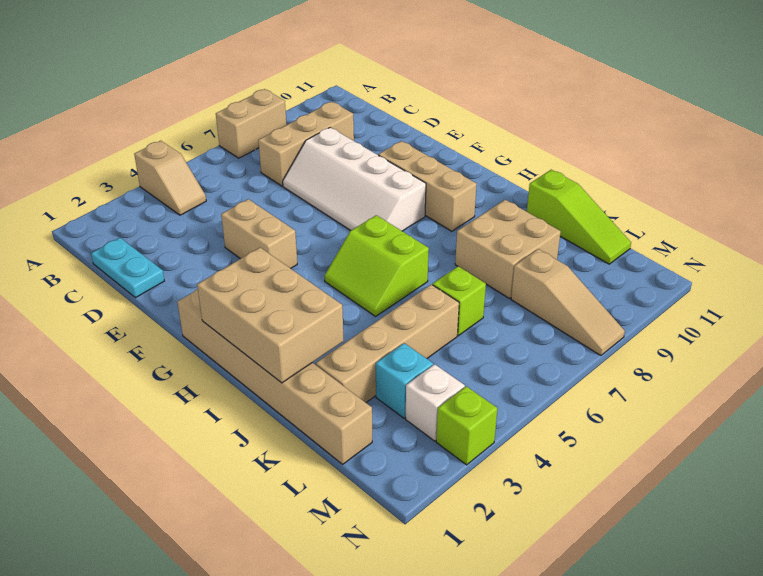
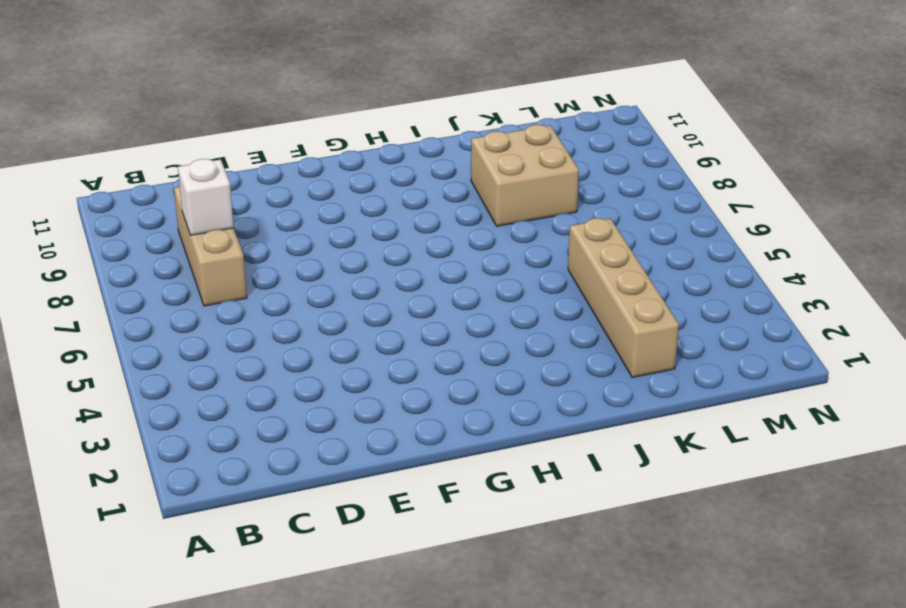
white 1x1 brick [178,159,234,235] -> white 1x1 brick moved to [406,364,465,441]
none -> tan 1x2 slope [134,141,206,215]
none -> tan 1x2 brick [216,89,286,158]
none -> cyan 1x2 plate [91,238,164,298]

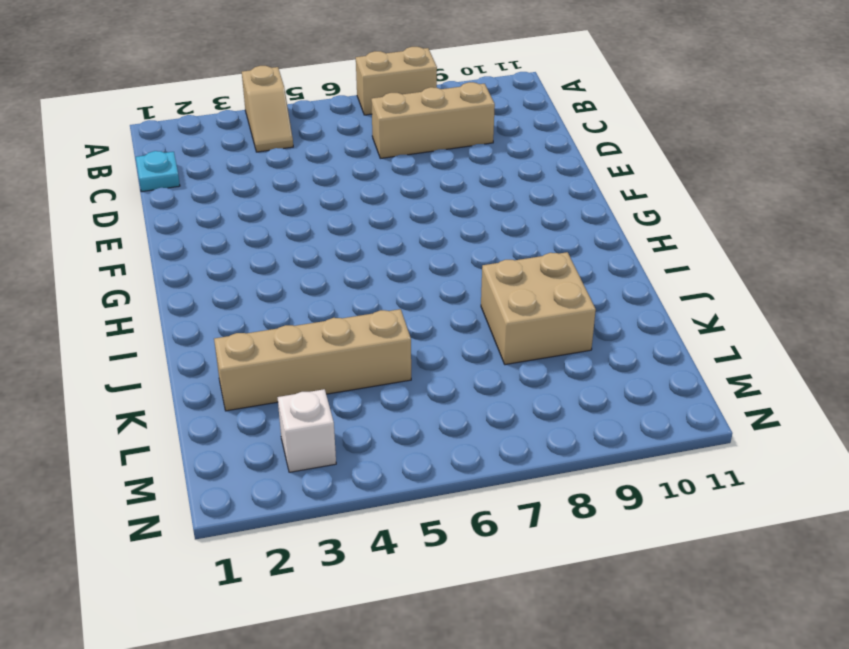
cyan 1x1 plate [136,151,180,192] -> cyan 1x2 plate [91,238,164,298]
none -> white 2x4 slope [283,127,426,231]
none -> tan 1x2 brick [221,199,297,268]
none -> tan 1x3 brick [378,141,477,231]

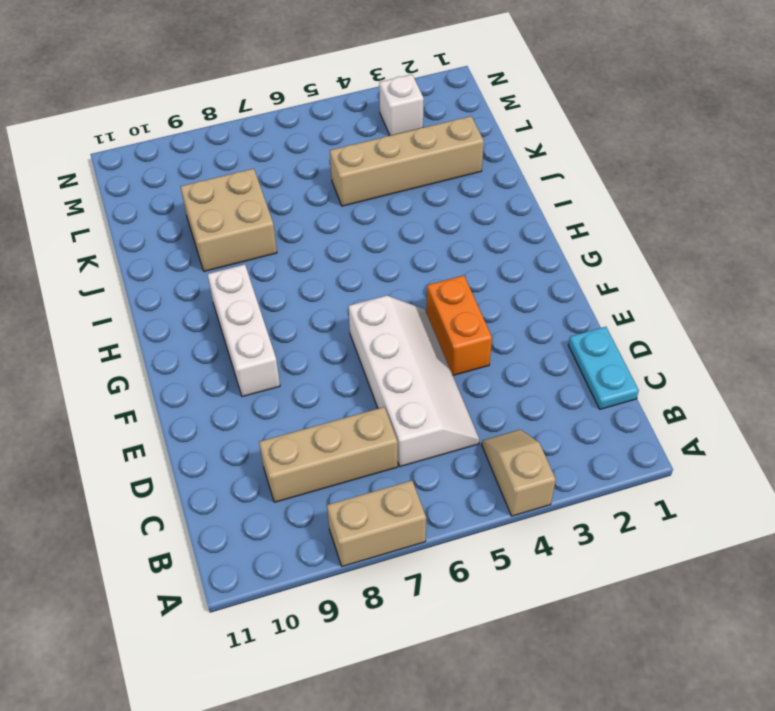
white 2x4 slope [349,296,479,467] -> white 2x4 slope moved to [283,127,426,231]
orange 1x2 brick [427,275,492,375] -> tan 1x2 brick [221,199,297,268]
white 1x3 brick [208,264,280,397] -> tan 1x3 brick [378,141,477,231]
none -> tan 1x6 brick [177,289,372,464]
none -> lime 2x2 slope [325,215,429,316]
none -> lime 1x3 slope [527,170,631,264]

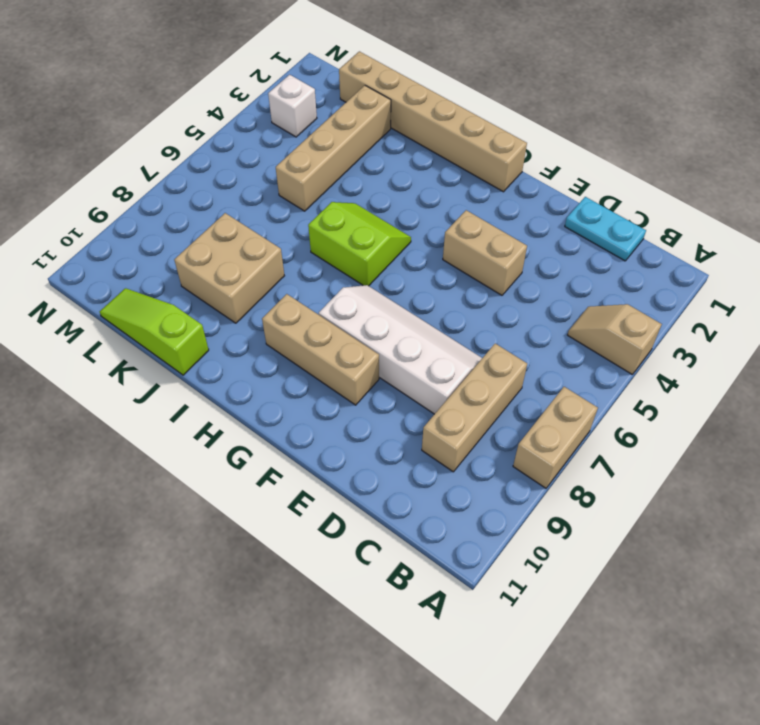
none -> lime 1x1 brick [433,266,486,336]
none -> cyan 1x1 brick [376,343,433,418]
none -> tan 1x3 slope [511,249,625,356]

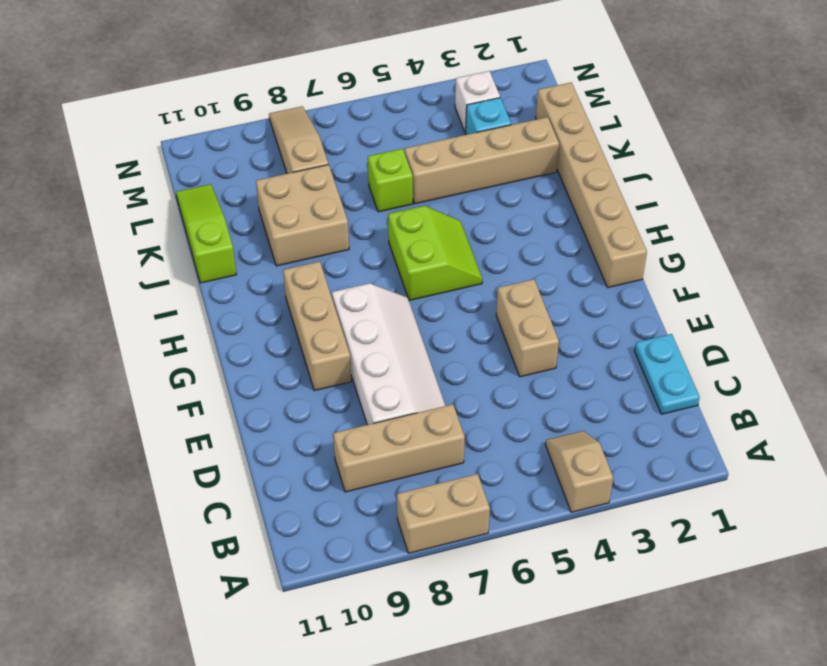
none -> lime 1x1 brick [436,386,497,465]
none -> tan 2x3 brick [197,248,344,383]

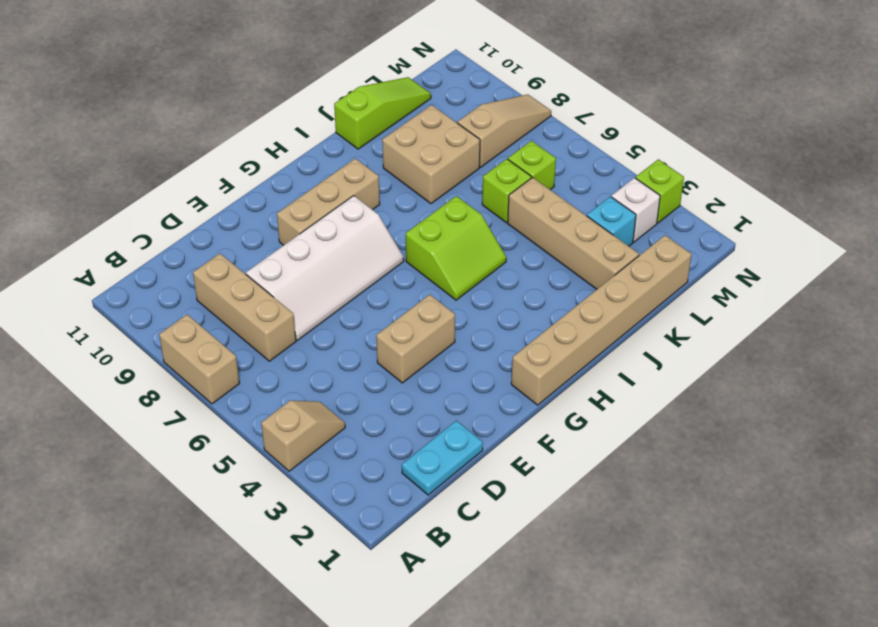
lime 1x1 brick [508,141,556,190] -> none
none -> tan 2x3 brick [197,248,344,383]

